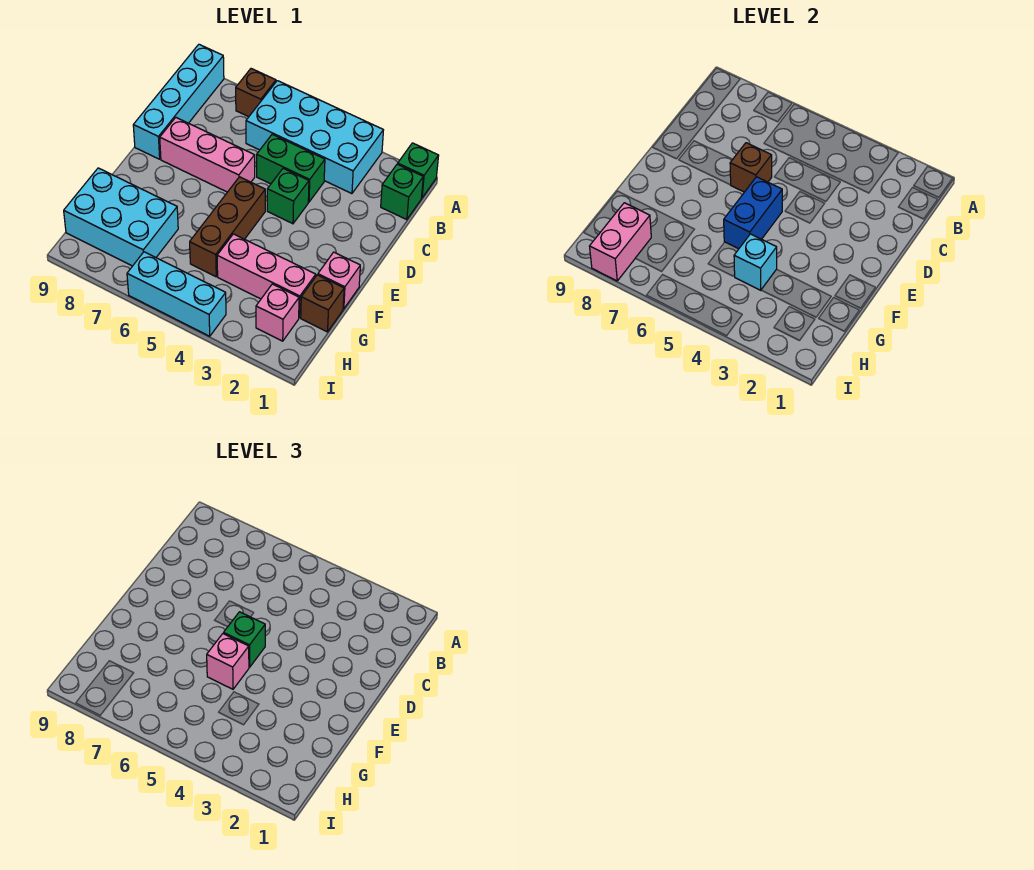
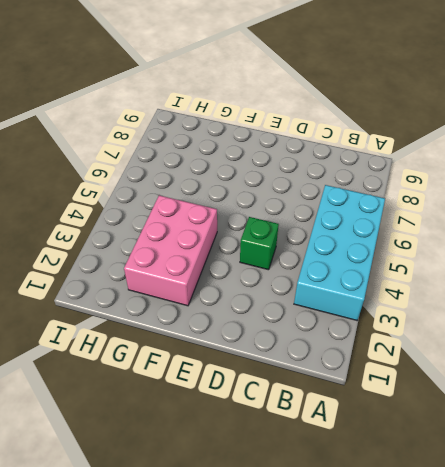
pink 2x3 brick [124,195,217,306] -> pink 1x3 brick [217,234,316,318]
none -> green 1x1 brick [398,143,439,198]
none -> brown 1x1 brick [236,69,276,117]
none -> cyan 1x4 brick [133,44,224,159]

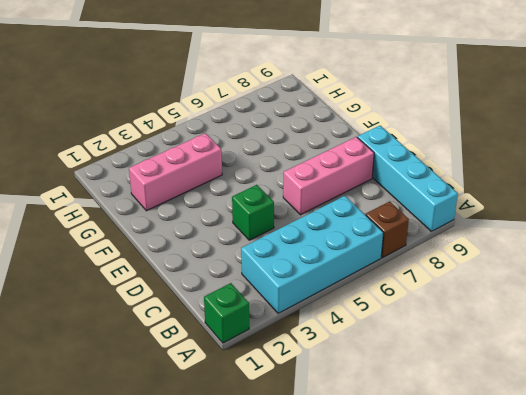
none -> green 1x1 brick [381,164,423,220]
none -> green 1x2 brick [257,134,325,202]
none -> brown 1x3 brick [190,177,265,277]

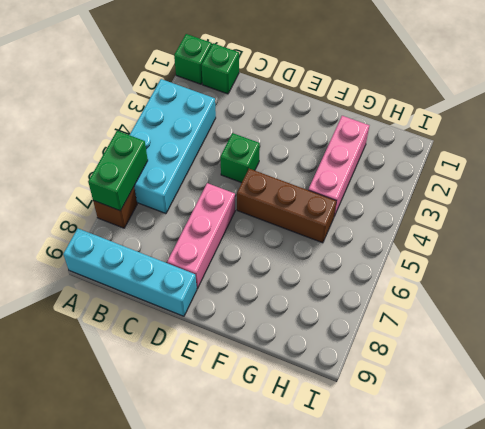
green 1x2 brick [88,131,148,211] -> green 1x2 brick moved to [257,134,325,202]
none -> pink 1x1 brick [318,252,360,309]
none -> brown 1x1 brick [301,275,344,332]
none -> cyan 2x3 brick [64,168,178,266]

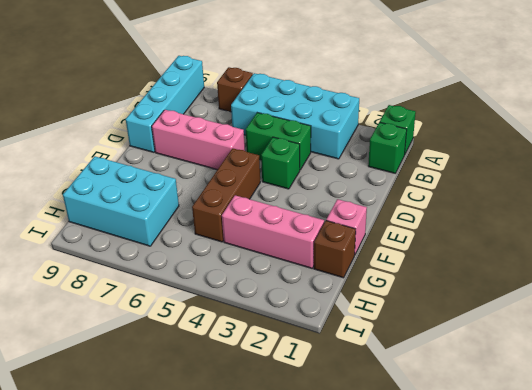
none -> pink 1x1 brick [256,284,299,341]
none -> cyan 1x3 brick [127,252,226,336]
none -> brown 1x1 brick [730,143,772,192]

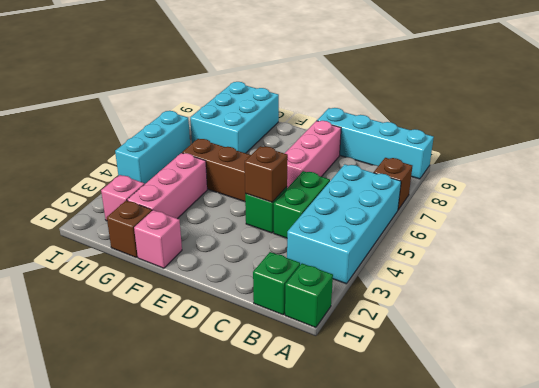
brown 1x1 brick [245,146,288,202] -> brown 1x1 brick moved to [730,143,772,192]
none -> blue 1x2 brick [724,177,782,249]
none -> cyan 1x1 brick [734,234,777,290]
none -> pink 1x2 brick [590,203,651,281]

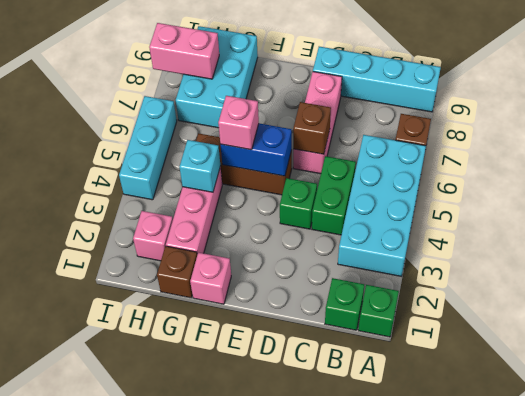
none -> green 1x1 brick [224,612,265,667]

